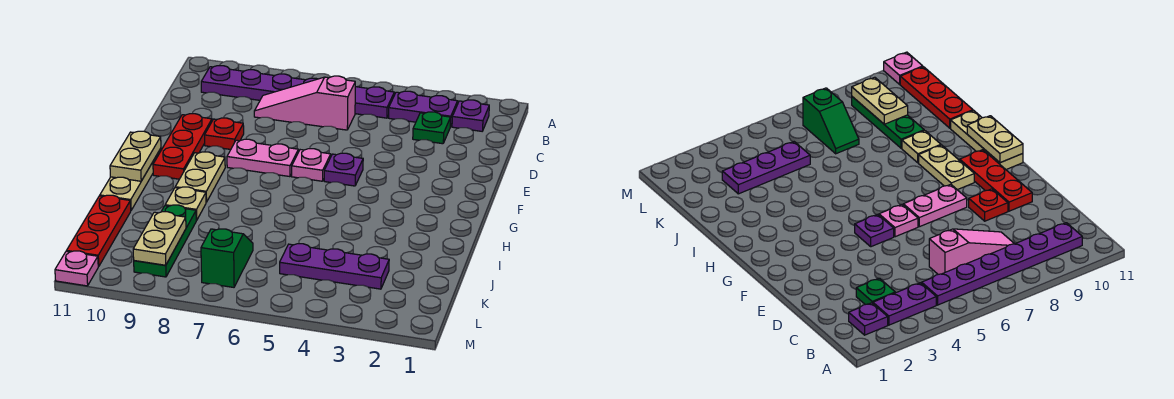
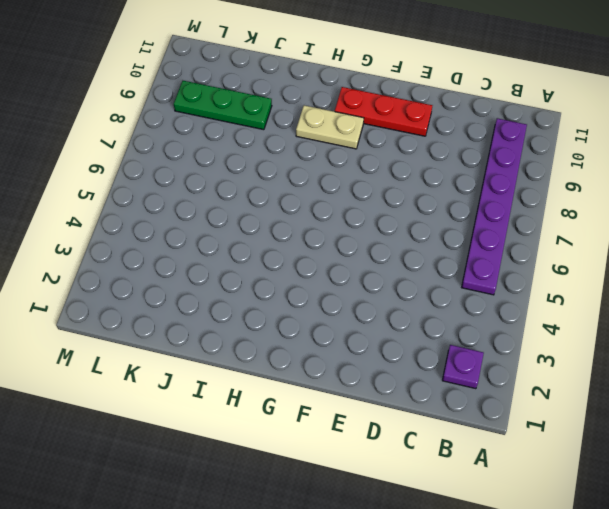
none -> purple 1x2 plate [388,91,458,127]
none -> green 1x1 plate [413,112,451,144]
none -> pink 1x3 slope [254,76,355,130]

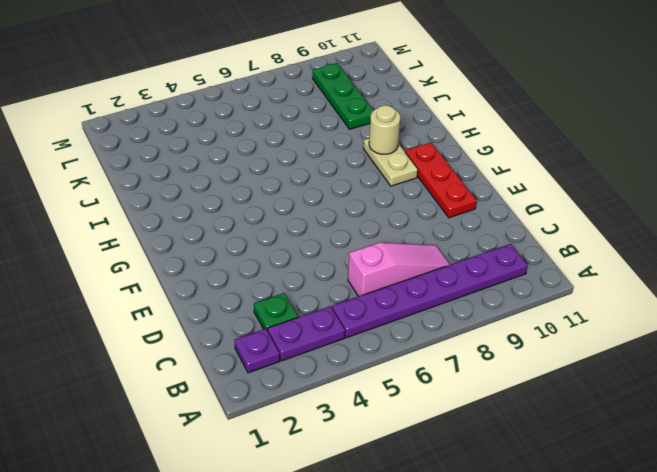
tan 1x1 round brick [369,105,400,154] -> none
none -> red 1x1 plate [205,118,244,149]
none -> purple 1x1 plate [324,153,363,186]
none -> pink 1x1 plate [292,149,331,181]

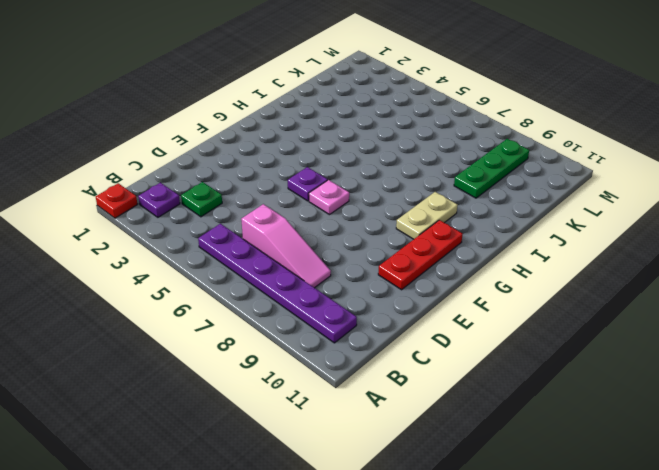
red 1x1 plate [96,183,138,218] -> red 1x1 plate moved to [205,118,244,149]
none -> purple 1x2 plate [388,91,458,127]
none -> pink 1x2 plate [227,139,298,177]
none -> tan 1x3 plate [100,149,161,210]

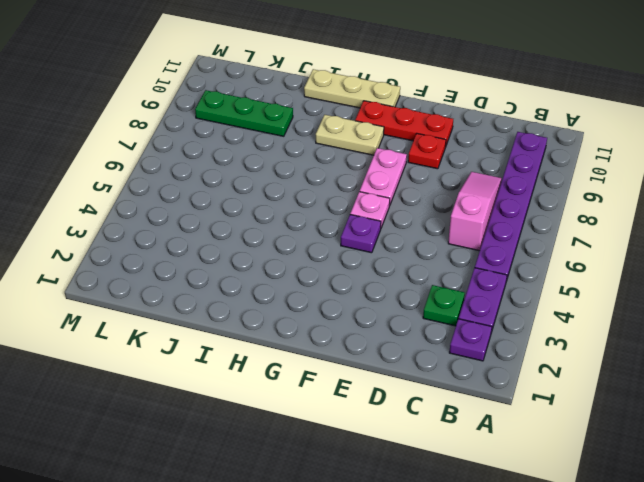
none -> tan 1x1 plate [165,187,206,220]
none -> red 1x3 plate [67,195,131,267]
none -> purple 1x3 plate [280,244,389,289]

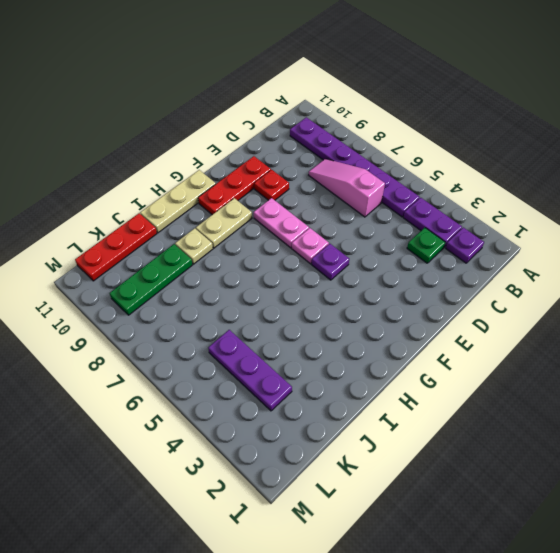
none -> green 1x2 slope [201,229,253,287]
none -> pink 1x1 plate [55,251,98,286]
none -> tan 1x2 plate [110,131,161,181]

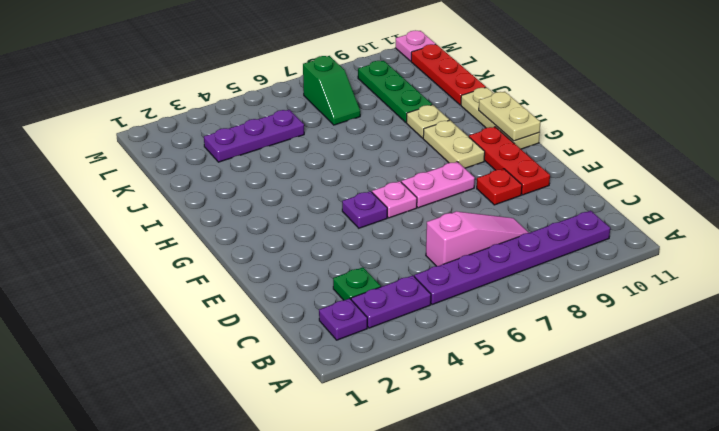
none -> tan 1x2 plate [133,212,186,265]

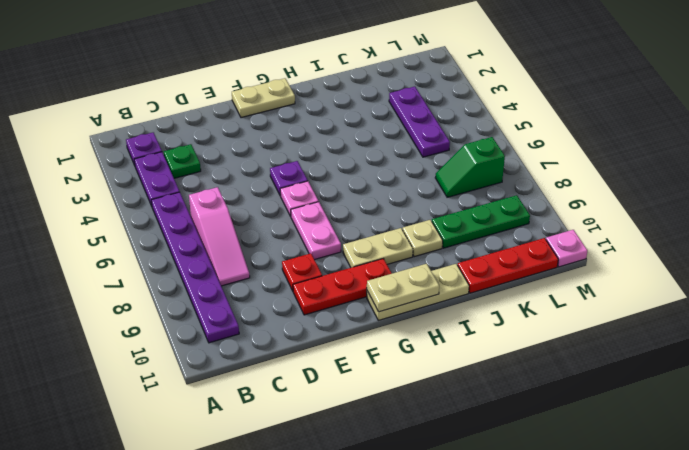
tan 1x2 plate [232,78,295,118] -> tan 1x2 plate moved to [133,212,186,265]

